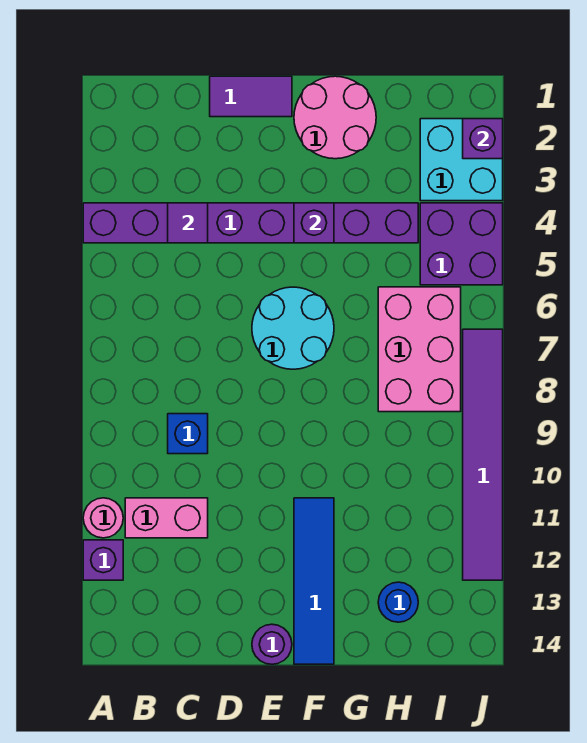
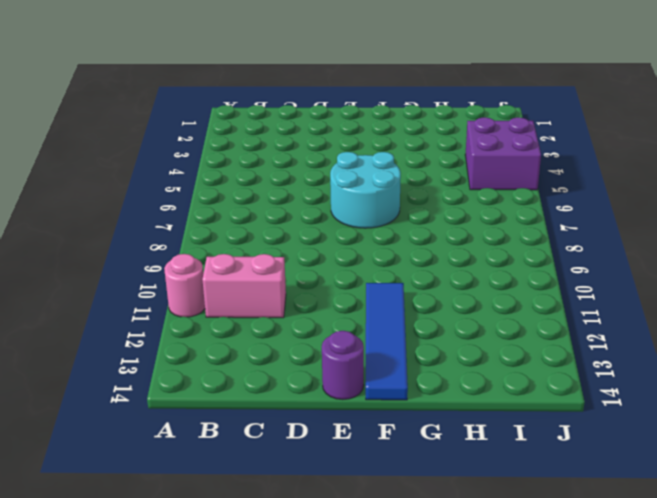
none -> purple 1x8 brick [83,203,418,243]
none -> purple 1x1 brick [83,540,123,580]
none -> blue 1x1 brick [168,414,208,454]

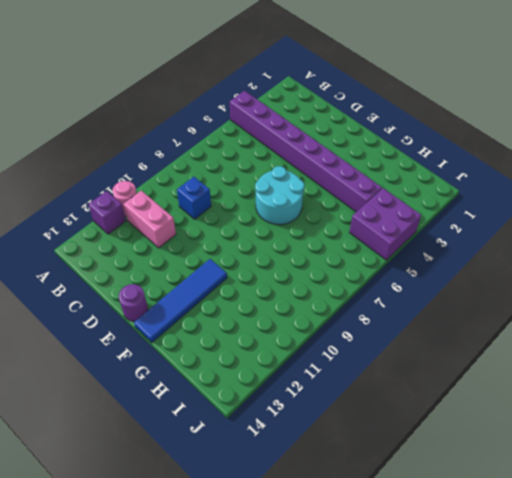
none -> purple 1x2 tile [210,76,292,117]
none -> pink 2x2 round brick [294,76,376,159]
none -> pink 2x3 brick [378,287,461,412]

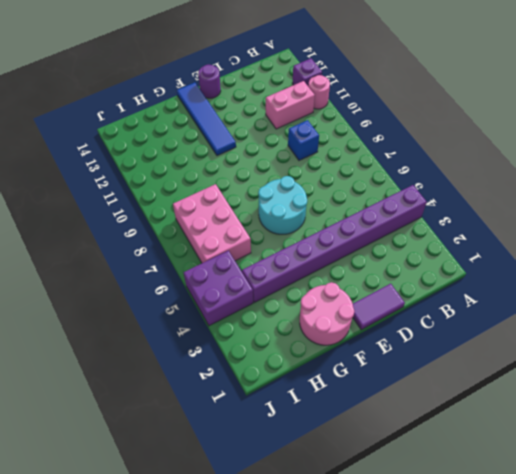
none -> blue 1x1 round brick [378,582,418,622]
none -> cyan 2x2 brick [420,119,503,201]
none -> purple 1x6 tile [463,329,503,580]

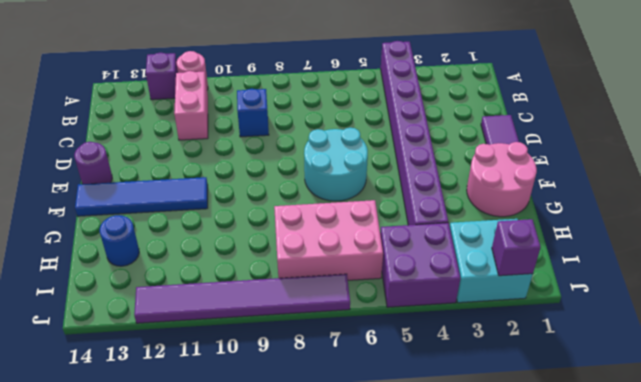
none -> purple 1x1 tile [168,203,208,243]
none -> purple 1x1 brick [294,203,334,243]

